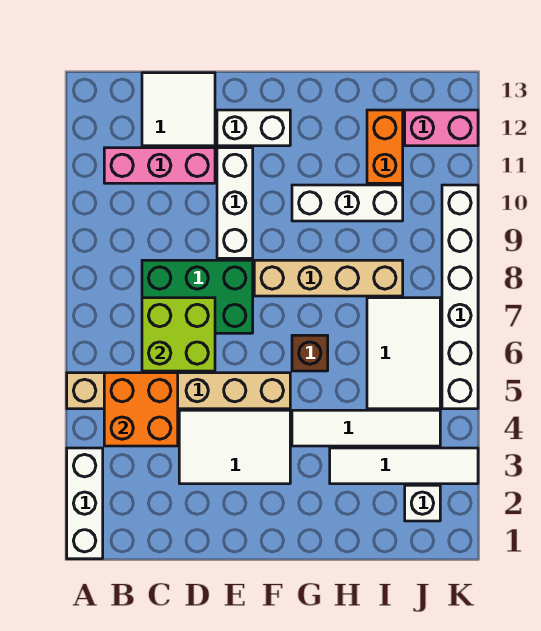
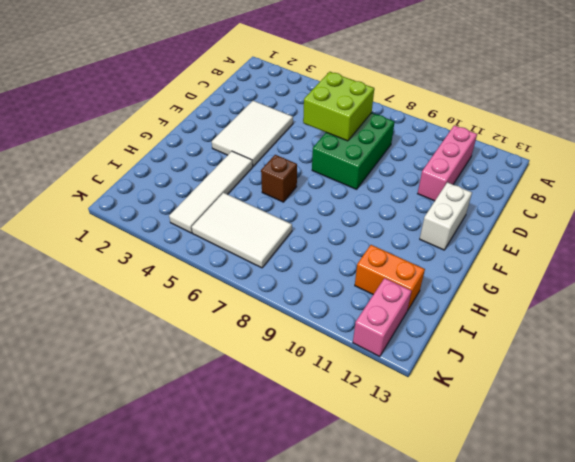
none -> white 1x3 brick [67,448,103,559]
none -> tan 1x6 brick [67,373,290,409]
none -> white 2x2 tile [142,73,215,146]

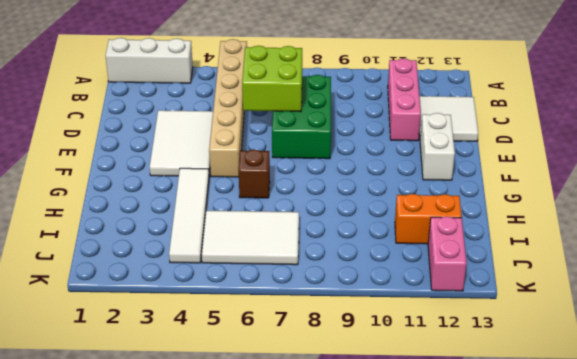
none -> white 1x3 brick [217,148,253,258]
none -> tan 1x4 brick [254,260,403,296]
none -> white 1x3 brick [292,185,403,221]

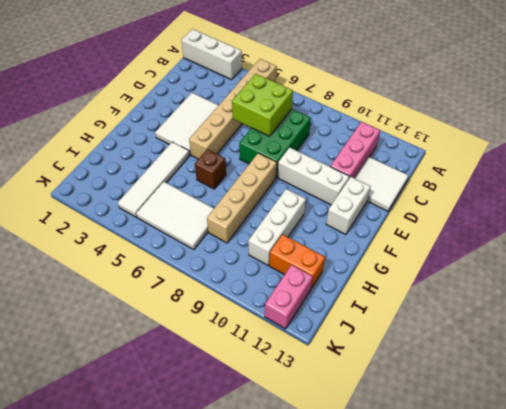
none -> white 1x4 tile [330,448,478,484]
none -> white 1x1 brick [405,485,440,521]
none -> white 1x6 brick [442,185,478,409]

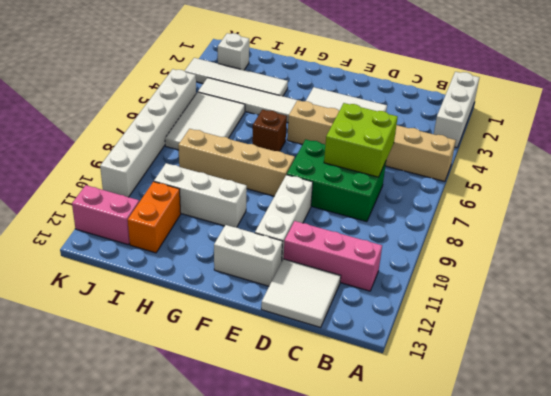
none -> orange 2x2 brick [104,373,178,446]

